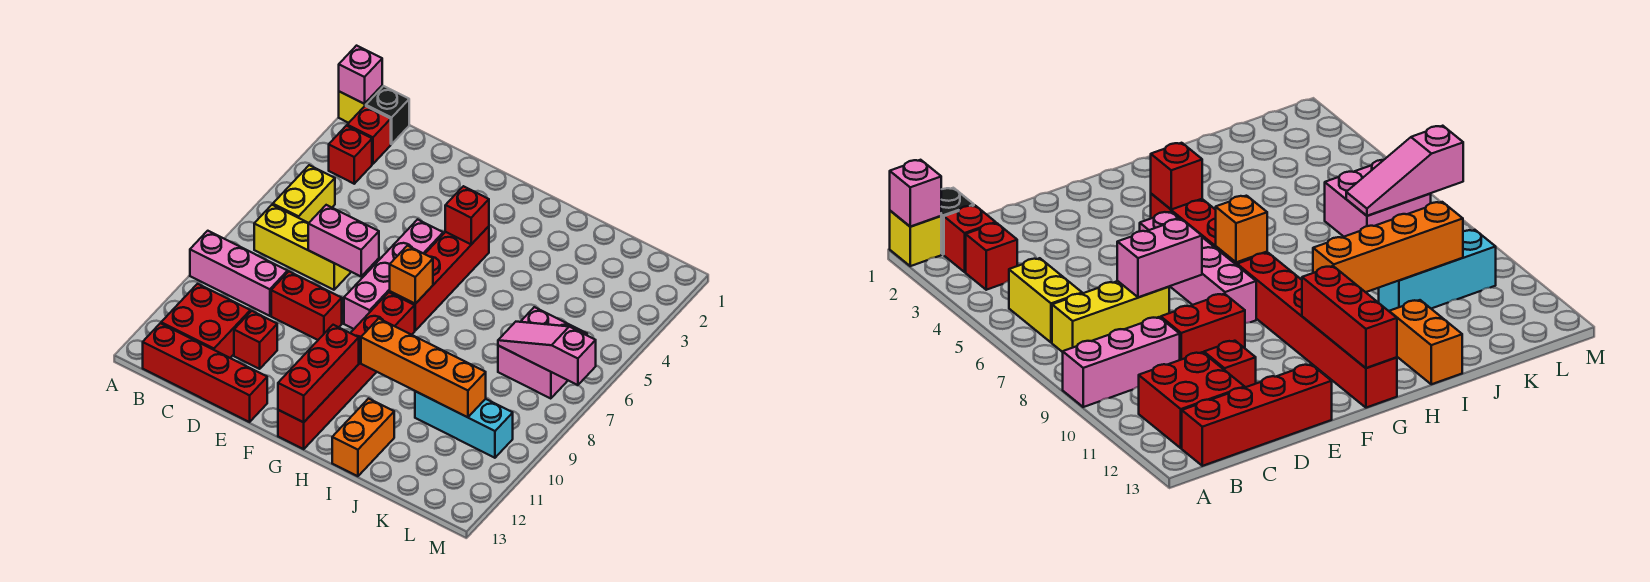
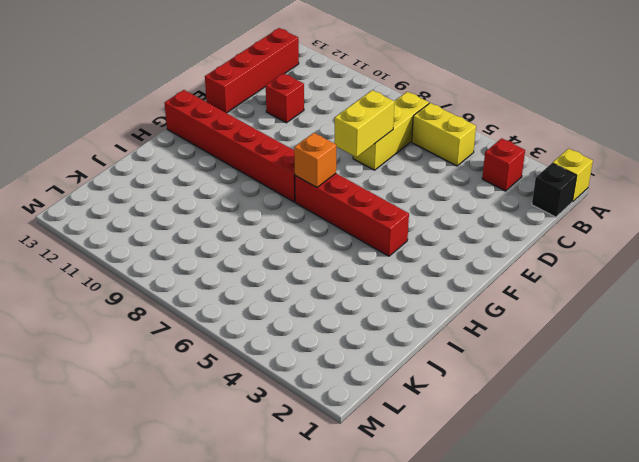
yellow 1x2 brick [334,90,394,157] -> pink 1x2 brick [308,205,379,277]
none -> pink 1x3 brick [190,231,288,316]
none -> red 1x1 brick [347,106,391,164]
none -> red 2x2 brick [161,284,250,358]

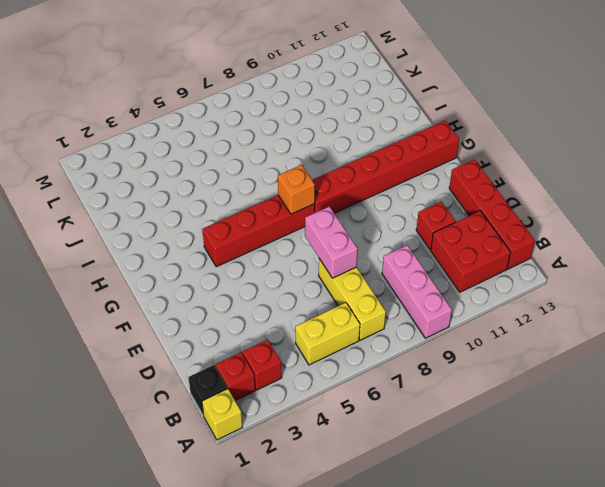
none -> red 1x2 brick [271,272,342,340]
none -> pink 1x4 brick [344,219,443,329]
none -> orange 1x2 brick [332,399,394,476]

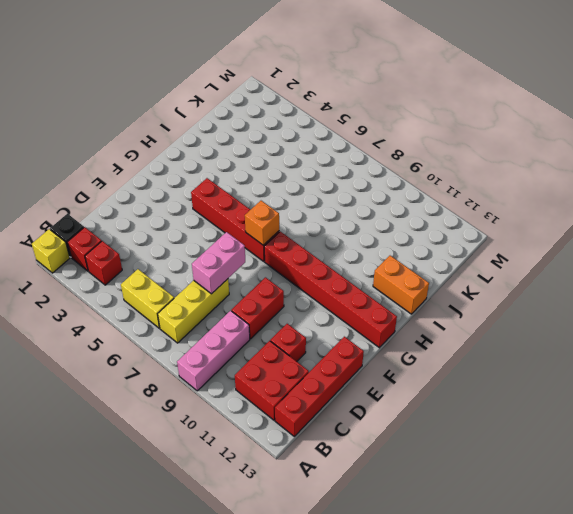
none -> pink 1x4 brick [344,219,443,329]
none -> cyan 1x3 brick [415,391,513,458]
none -> pink 2x2 brick [498,307,587,399]

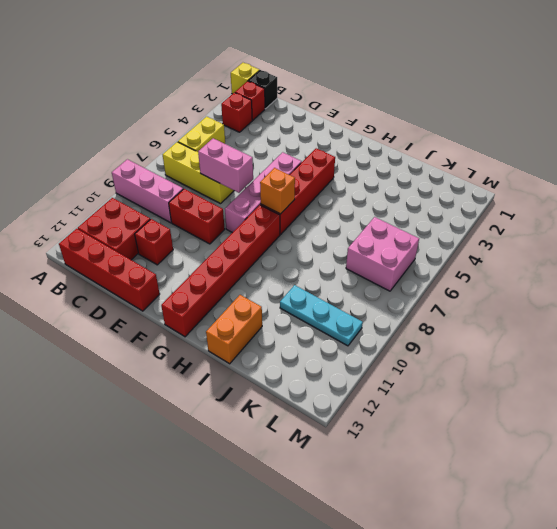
cyan 1x3 plate [280,285,363,346] -> cyan 1x3 brick [415,391,513,458]
none -> pink 1x1 brick [339,46,382,104]
none -> red 1x1 brick [445,186,489,244]
none -> red 1x3 brick [278,325,359,422]

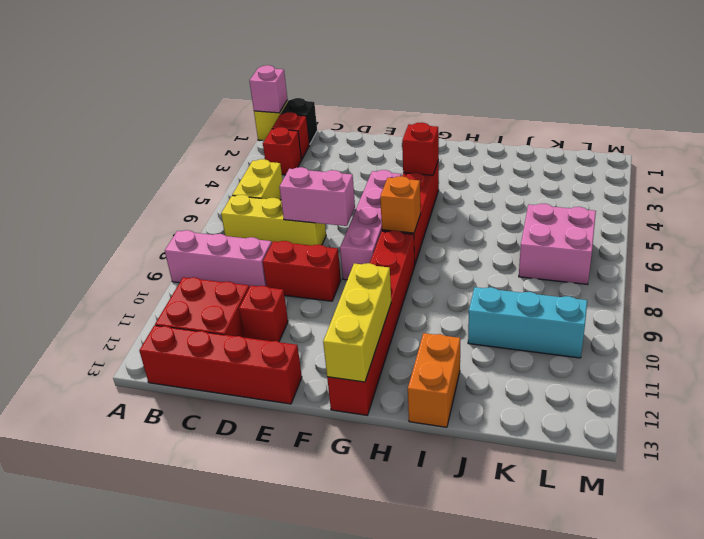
yellow 1x3 brick [323,263,391,382] -> red 1x3 brick [278,325,359,422]
none -> orange 1x4 brick [361,318,486,417]
none -> pink 1x3 slope [498,322,596,385]

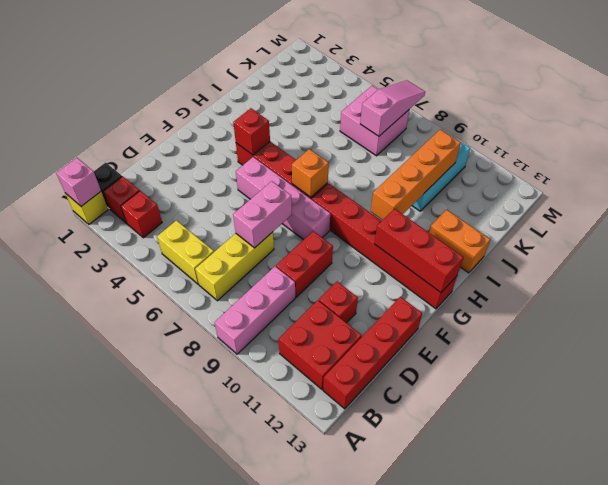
pink 1x3 slope [360,80,425,136] -> pink 1x3 slope turned to [498,322,596,385]

